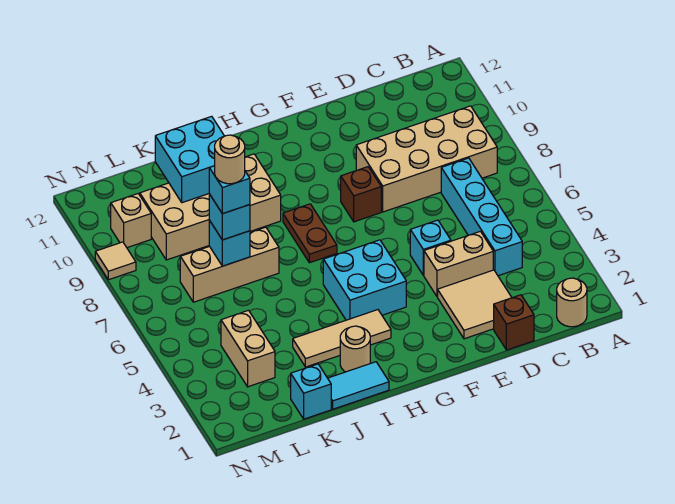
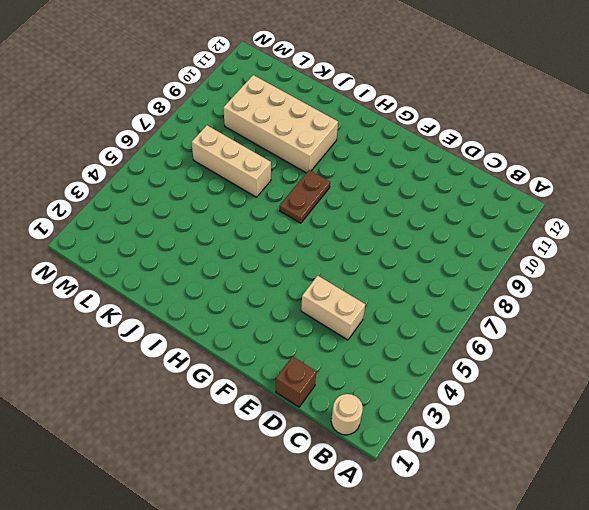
none -> tan 2x4 brick [356,106,497,212]
none -> cyan 1x4 brick [441,158,522,276]
none -> tan 2x2 tile [438,270,512,339]

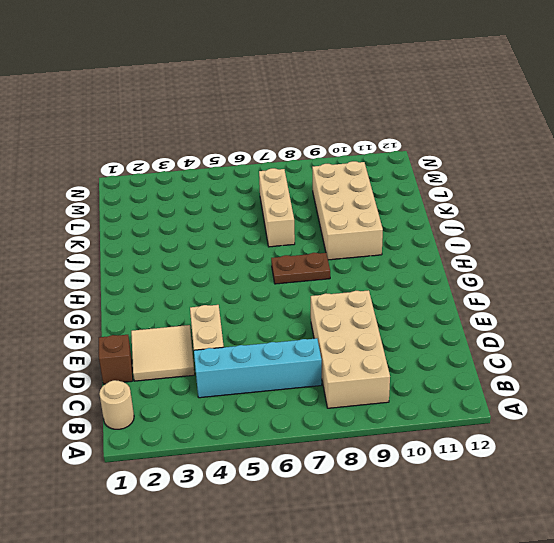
none -> cyan 1x1 brick [410,220,451,275]
none -> brown 1x1 brick [341,167,381,222]
none -> cyan 2x2 brick [323,240,406,320]

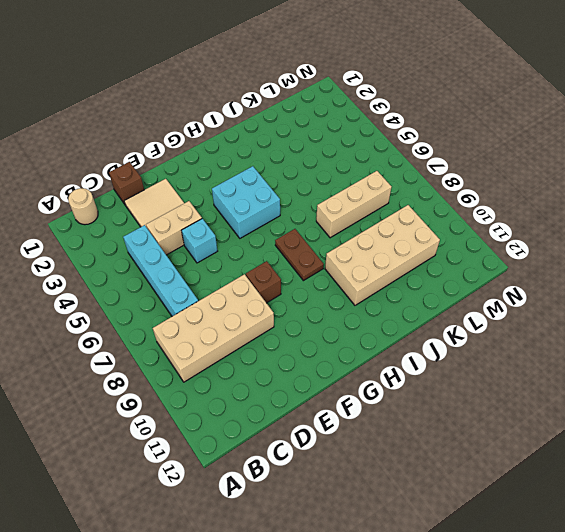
none -> tan 1x3 tile [293,310,391,367]
none -> cyan 1x2 tile [328,362,389,409]
none -> tan 1x1 round brick [340,326,370,372]

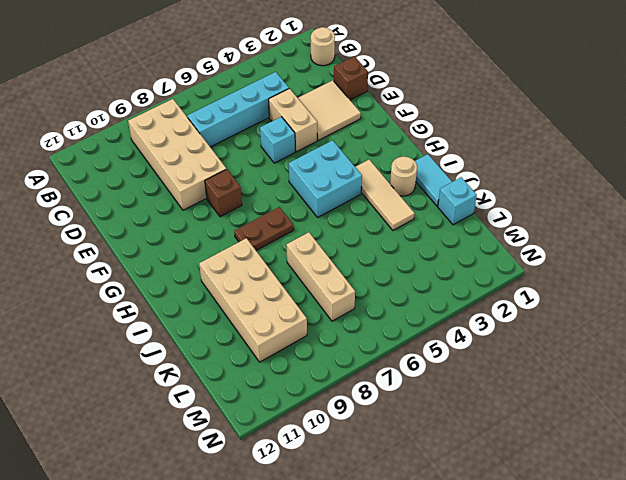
none -> tan 1x2 brick [221,310,275,387]
none -> tan 1x1 brick [111,194,151,248]
none -> tan 1x1 tile [95,242,136,280]

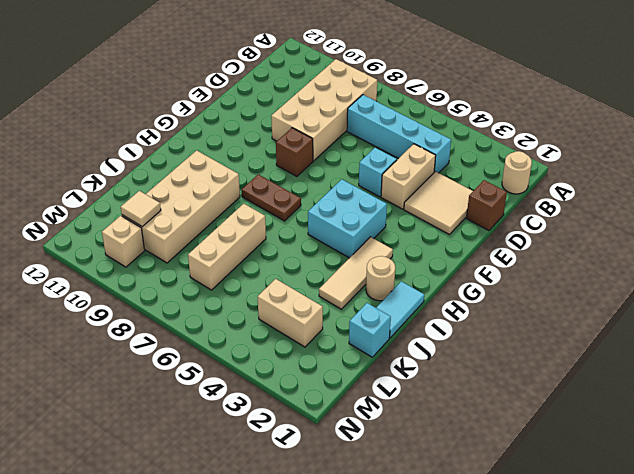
tan 1x1 tile [121,191,161,226] -> tan 1x1 tile moved to [95,242,136,280]
none -> cyan 2x2 brick [155,116,224,203]
none -> cyan 1x1 brick [209,220,250,266]
none -> cyan 1x1 brick [209,194,250,240]

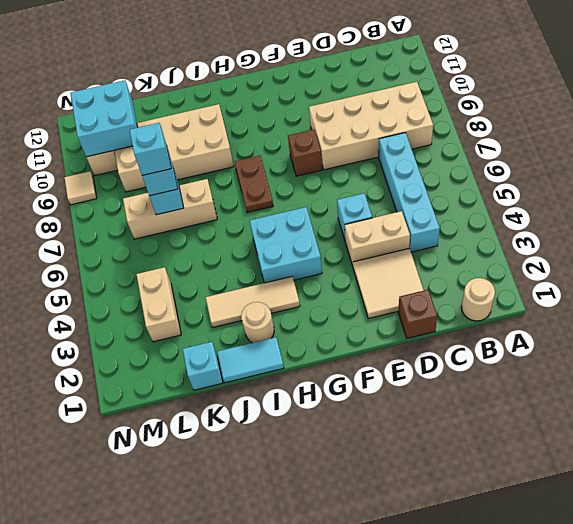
cyan 2x2 brick [71,80,138,157] -> cyan 2x2 brick moved to [155,116,224,203]
none -> tan 1x1 round brick [215,135,245,184]

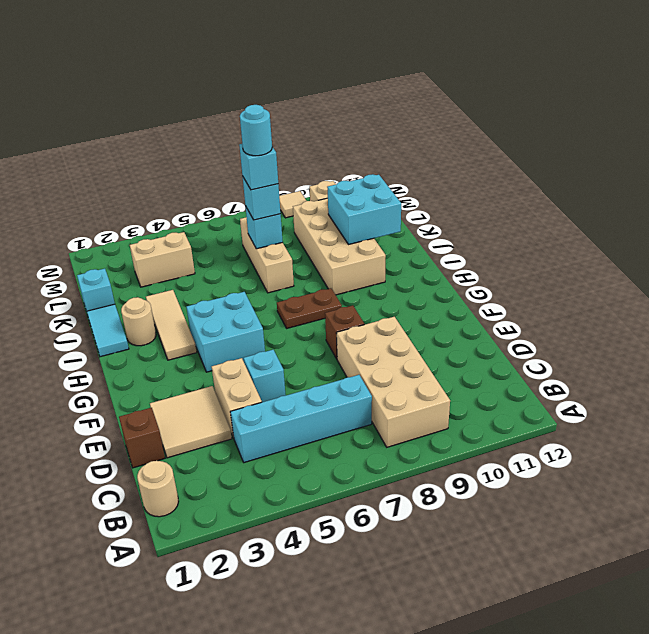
cyan 1x1 round brick [240,105,272,156] -> tan 1x1 round brick [215,135,245,184]

